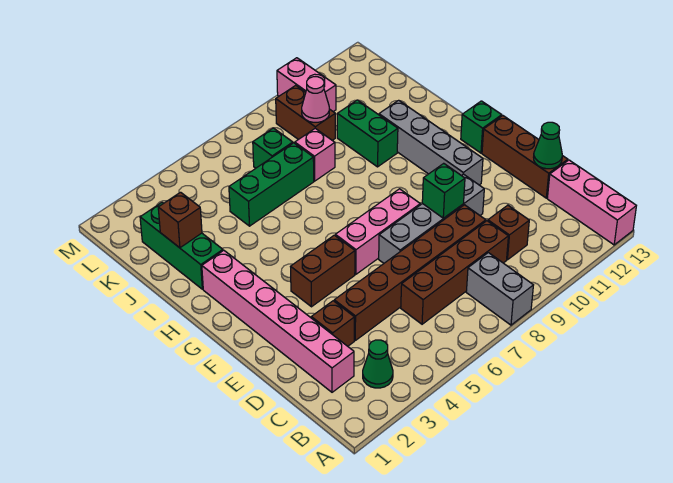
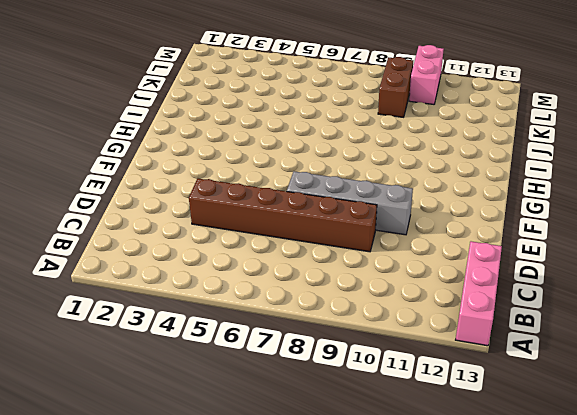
none -> grey 1x2 brick [466,253,533,325]
none -> green 1x1 cone [363,340,393,388]
none -> pink 1x6 brick [202,250,354,392]

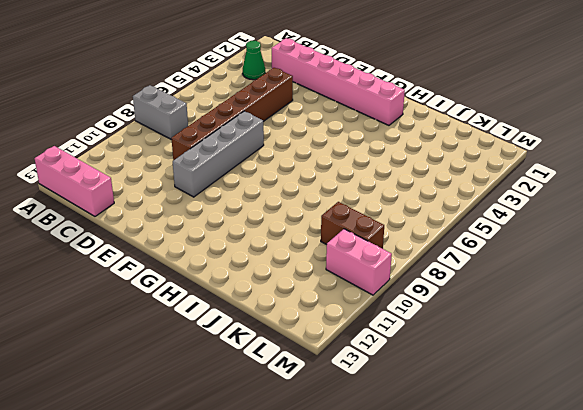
none -> brown 1x4 brick [401,221,508,324]
none -> brown 1x1 brick [488,205,529,260]
none -> brown 1x1 brick [311,301,354,346]

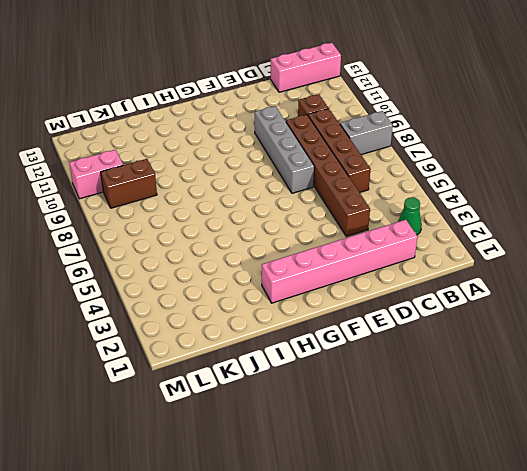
none -> brown 1x1 brick [311,301,354,346]
none -> brown 1x3 brick [482,116,568,198]
none -> brown 1x2 brick [291,235,355,307]

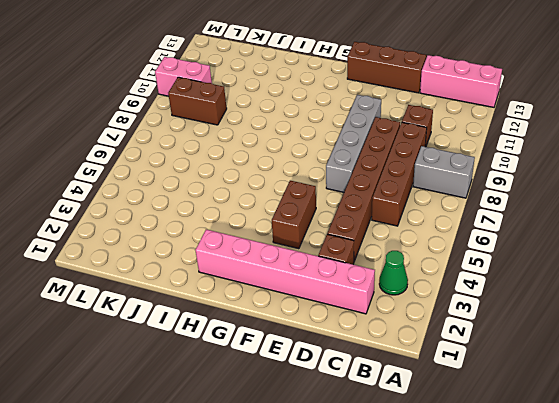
none -> pink 1x3 brick [335,189,420,274]
none -> grey 1x4 brick [379,100,483,185]
none -> green 1x1 brick [461,101,502,153]

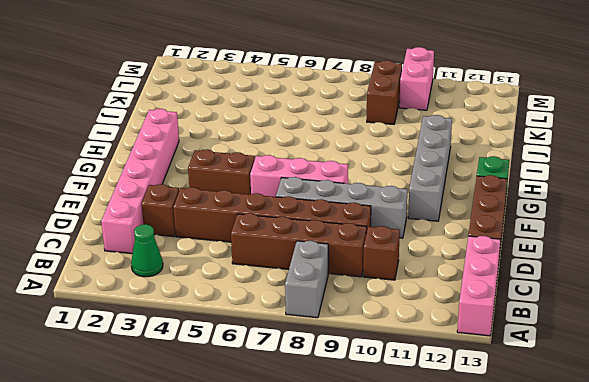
none -> green 1x3 brick [140,202,223,289]
none -> green 1x2 brick [337,100,398,167]
none -> green 1x3 brick [229,143,314,226]

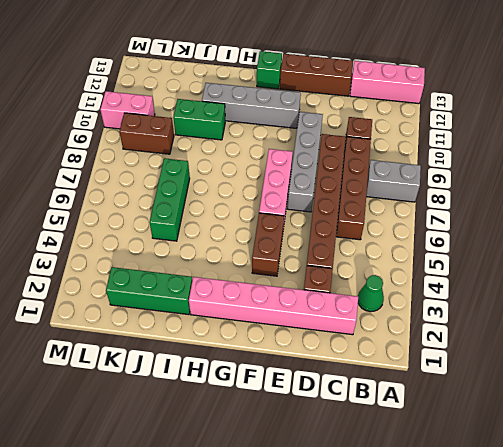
none -> pink 1x1 brick [295,128,335,181]
none -> green 1x1 brick [253,128,293,168]
none -> green 1x1 cone [534,122,562,169]

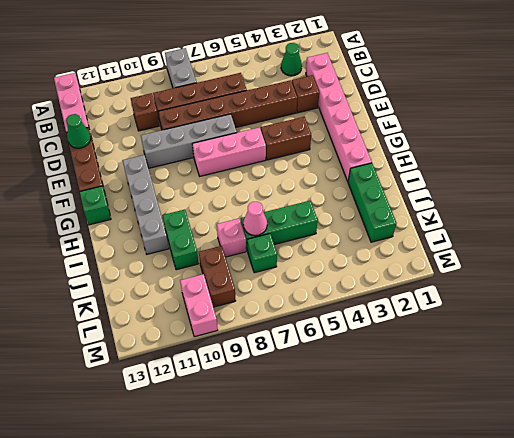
pink 1x1 cone [243,202,267,236] -> pink 1x1 cone moved to [302,77,329,122]
none -> green 1x1 brick [422,163,465,218]
none -> brown 1x1 brick [158,192,202,248]

